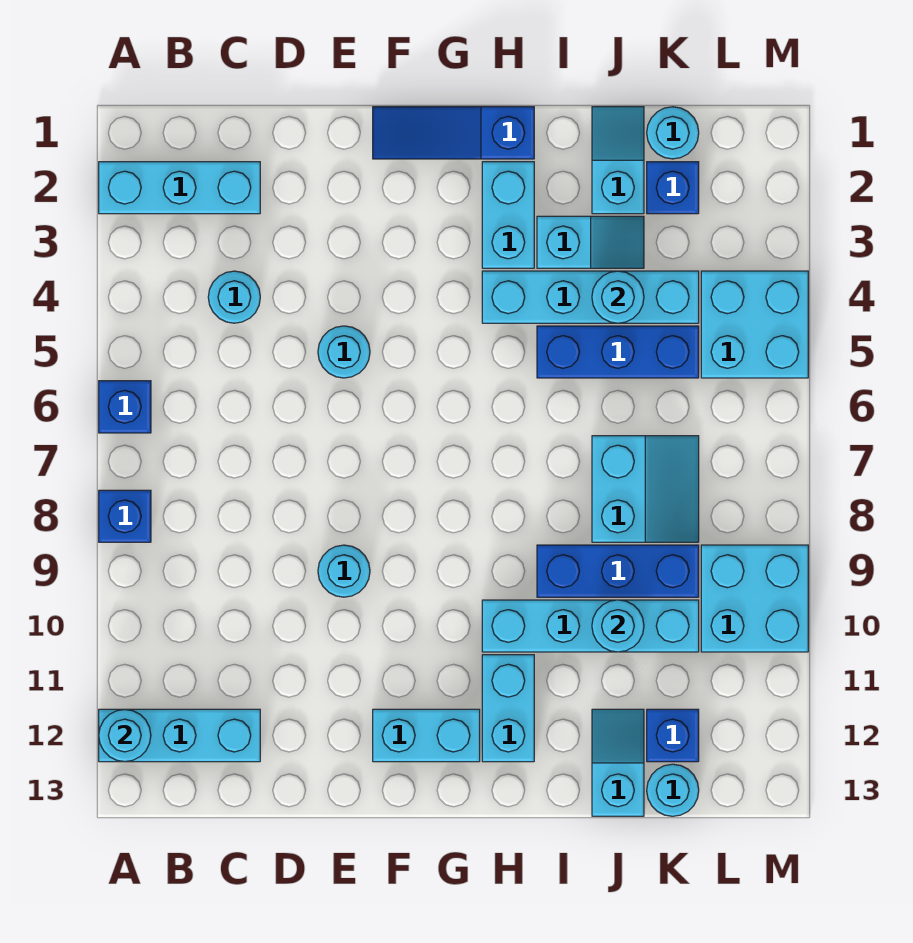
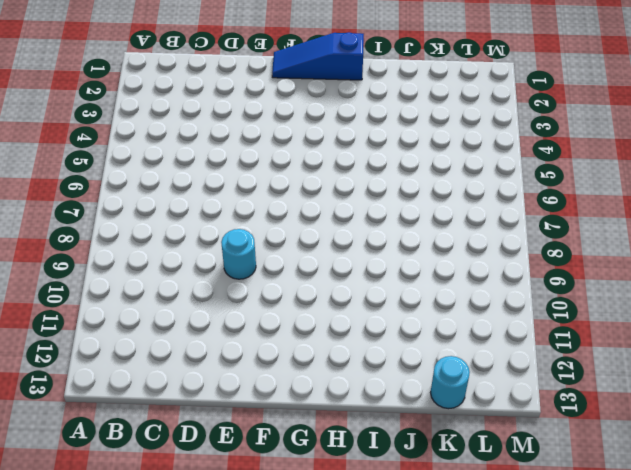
none -> cyan 1x3 brick [99,162,260,214]
none -> blue 1x1 brick [99,381,151,433]
none -> blue 1x1 brick [99,490,151,542]

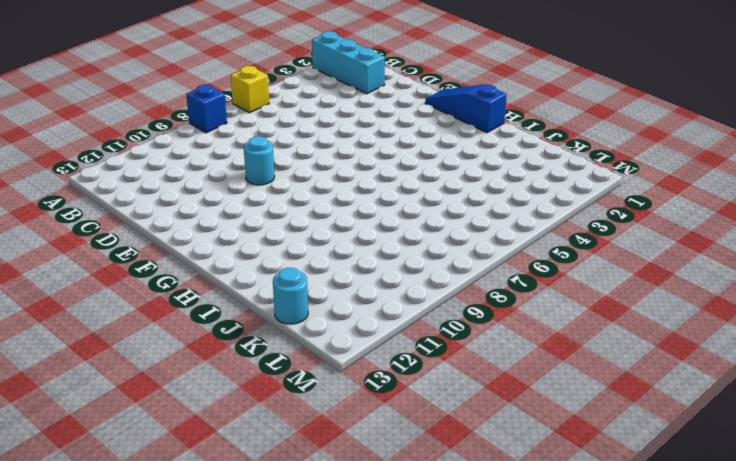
yellow 1x1 brick [230,66,269,113] -> blue 1x1 brick [99,381,151,433]
none -> cyan 1x3 brick [99,709,260,762]
none -> cyan 1x1 round brick [208,271,260,323]
none -> cyan 1x1 round brick [318,326,370,378]

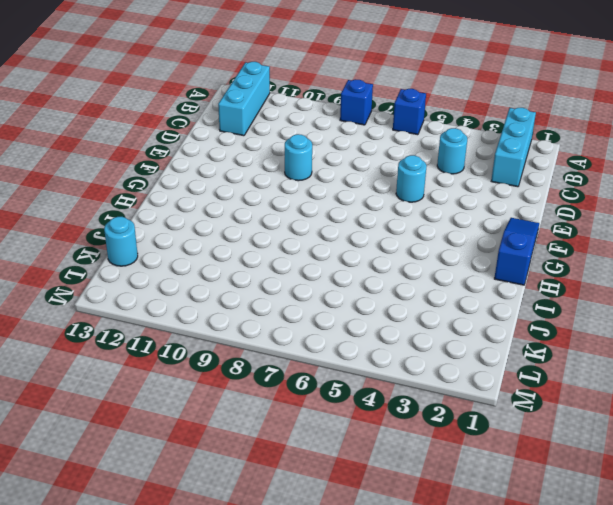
none -> cyan 1x2 brick [373,709,480,762]
none -> cyan 1x2 brick [482,162,534,268]
none -> cyan 1x4 brick [482,271,699,323]

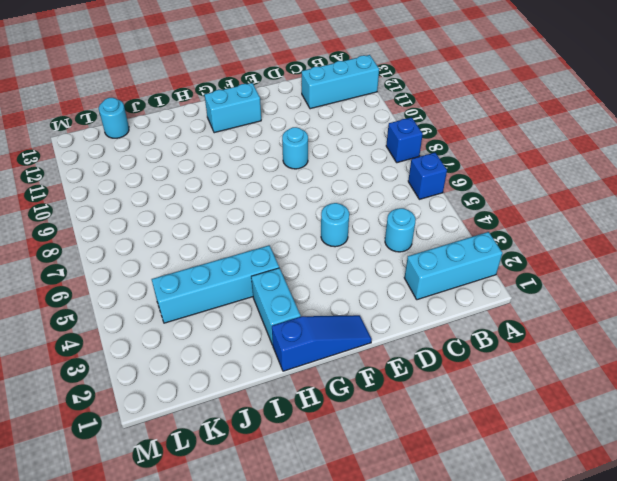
none -> cyan 1x4 brick [482,600,699,652]
none -> cyan 1x2 brick [482,655,534,762]
none -> cyan 1x2 slope [537,216,644,268]

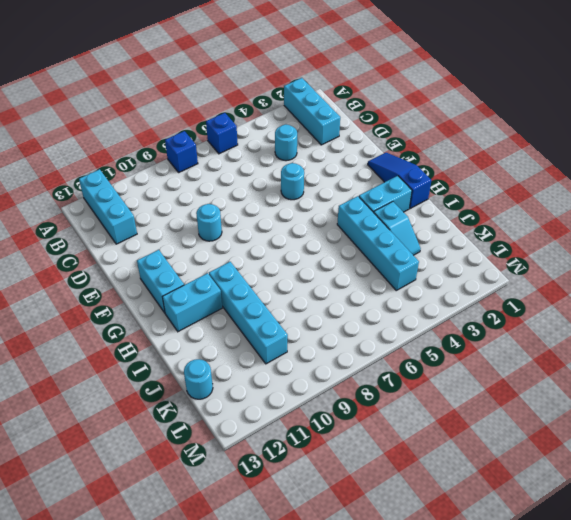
none -> blue 1x3 brick [537,326,699,378]
none -> blue 1x3 brick [537,545,699,597]
none -> cyan 1x2 slope [592,107,644,214]

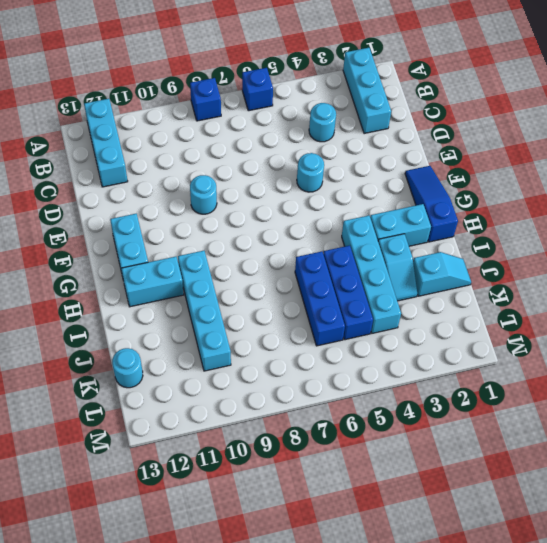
blue 1x3 brick [295,251,345,346] -> blue 1x3 brick moved to [537,545,699,597]
none -> cyan 2x2 slope [592,436,699,542]
none -> cyan 1x2 slope [592,709,644,816]
none -> cyan 1x1 round brick [647,107,699,159]

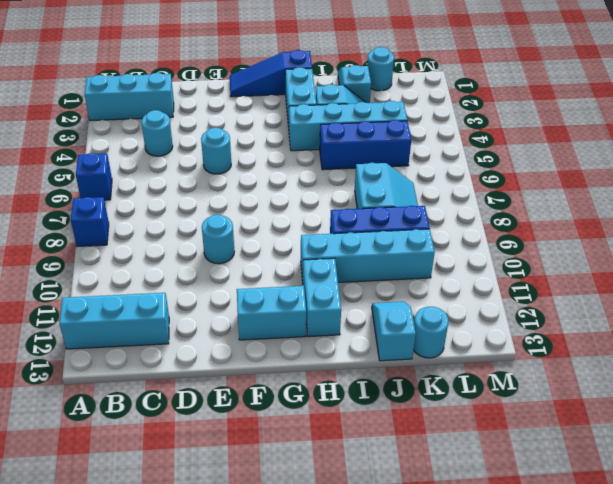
none -> blue 1x1 brick [647,162,699,214]
none -> blue 1x1 brick [647,709,699,762]
none -> cyan 2x2 brick [701,271,808,378]

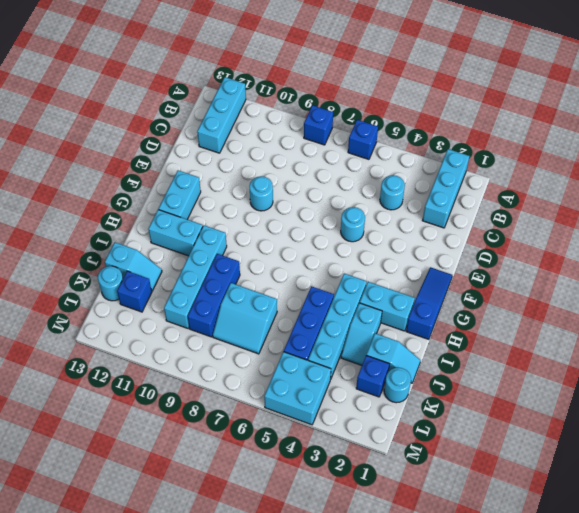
none -> cyan 2x2 brick [701,545,808,652]
none -> cyan 1x1 round brick [99,709,151,762]
none -> cyan 1x1 round brick [592,271,644,323]

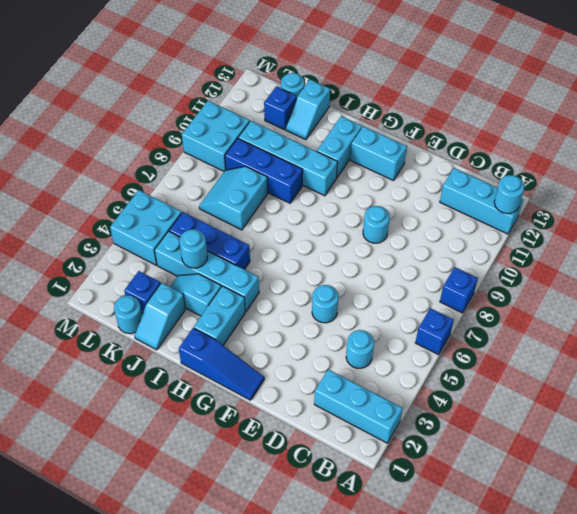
none -> cyan 1x1 round brick [592,600,644,652]

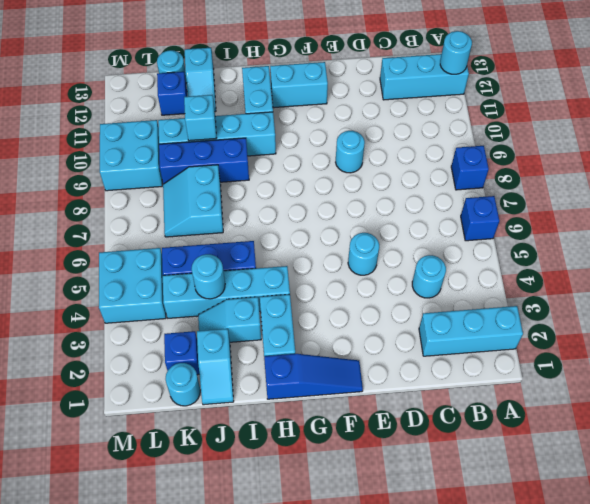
cyan 1x1 brick [184,95,216,141] -> cyan 1x1 round brick [592,600,644,652]

